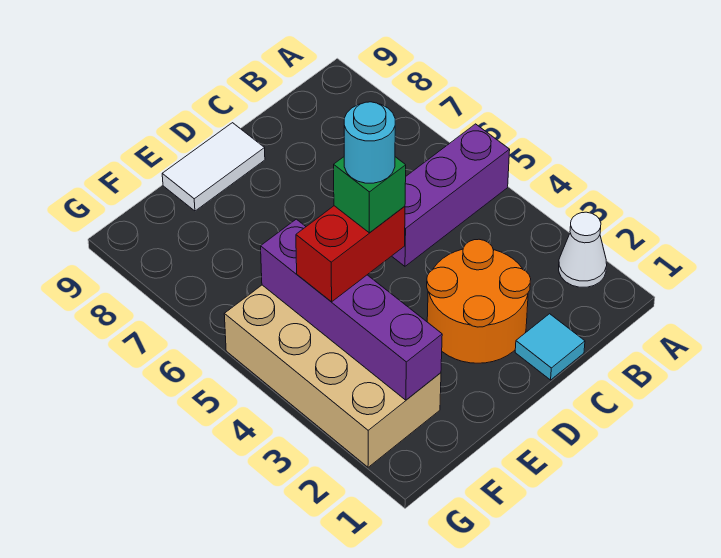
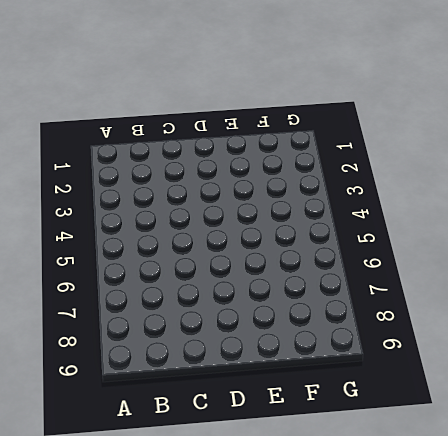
none -> white 1x1 cone [559,212,607,287]
none -> purple 1x3 brick [392,124,510,266]

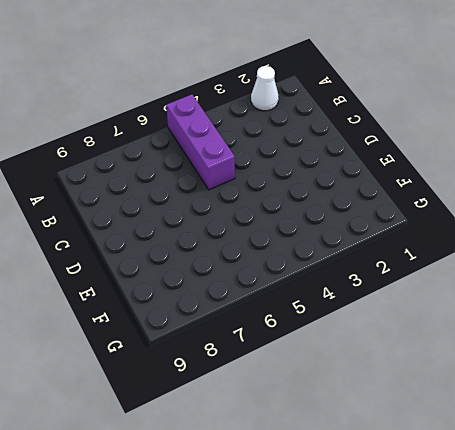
none -> cyan 1x1 tile [515,314,585,380]
none -> orange 2x2 round brick [427,239,531,363]

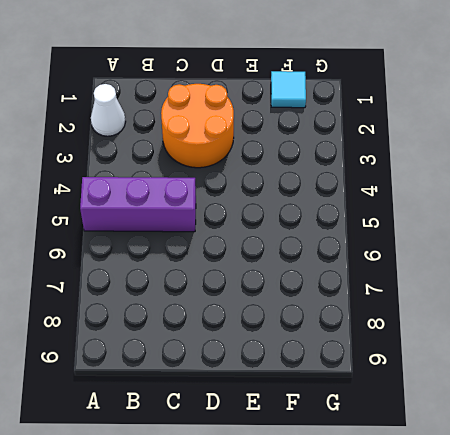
cyan 1x1 tile [271,71,306,108] -> cyan 1x1 tile moved to [515,314,585,380]
none -> white 1x2 tile [162,123,265,211]
none -> tan 2x4 brick [224,285,441,467]

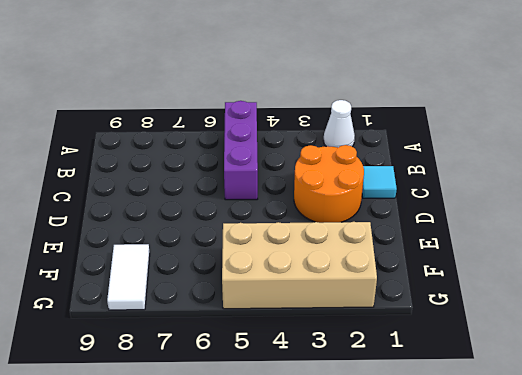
white 1x2 tile [107,244,150,310] -> white 1x2 tile moved to [162,123,265,211]
none -> purple 1x4 brick [261,219,442,400]
none -> red 1x2 brick [296,206,405,302]

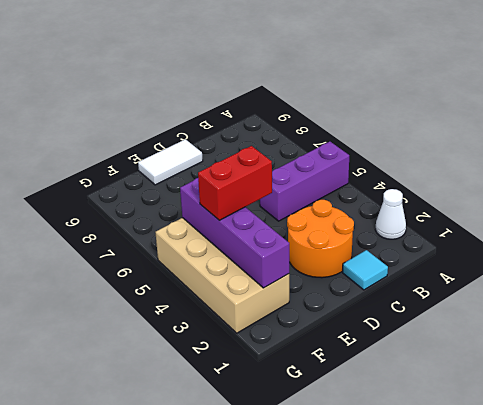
none -> green 1x1 brick [334,157,406,233]
none -> cyan 1x1 round brick [344,102,395,183]

